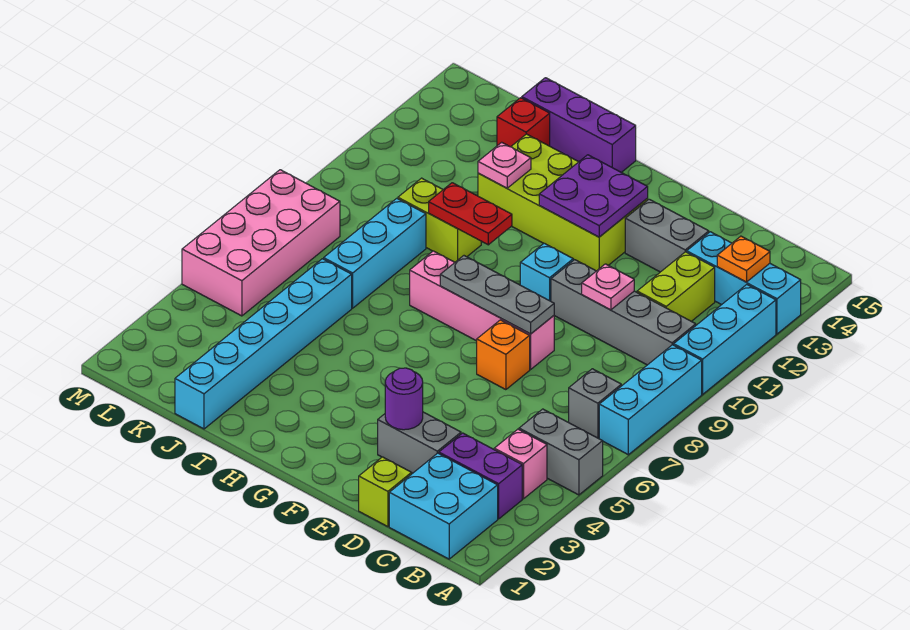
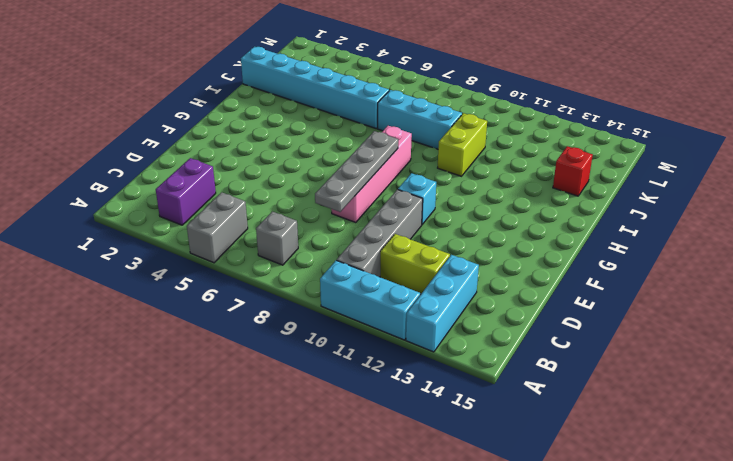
grey 1x4 plate [315,131,398,212] -> grey 1x3 plate [440,256,554,334]
none -> cyan 1x3 brick [599,345,702,455]
none -> cyan 2x2 brick [389,453,498,559]
none -> pink 1x1 brick [494,429,547,499]
none -> lime 1x1 brick [359,457,412,527]

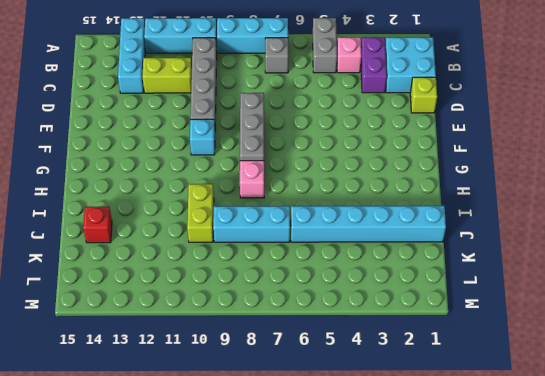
none -> grey 1x2 brick [378,412,461,473]
none -> grey 1x2 brick [625,199,709,272]
none -> orange 1x1 brick [477,320,530,390]
none -> lime 2x4 brick [478,134,648,271]

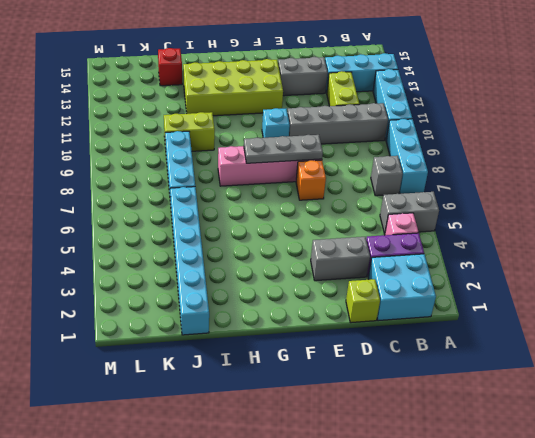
none -> purple 1x3 brick [522,78,636,172]
none -> pink 2x4 brick [182,170,340,316]
none -> orange 1x1 plate [717,236,770,282]
none -> pink 1x1 plate [582,264,634,310]

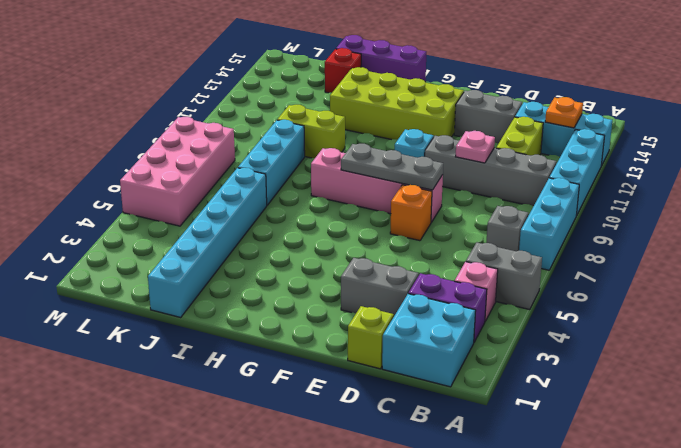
none -> purple 1x1 round brick [385,368,423,430]
none -> purple 2x2 plate [539,155,648,237]
none -> red 1x2 plate [429,183,512,245]
none -> pink 1x1 plate [478,142,531,188]

